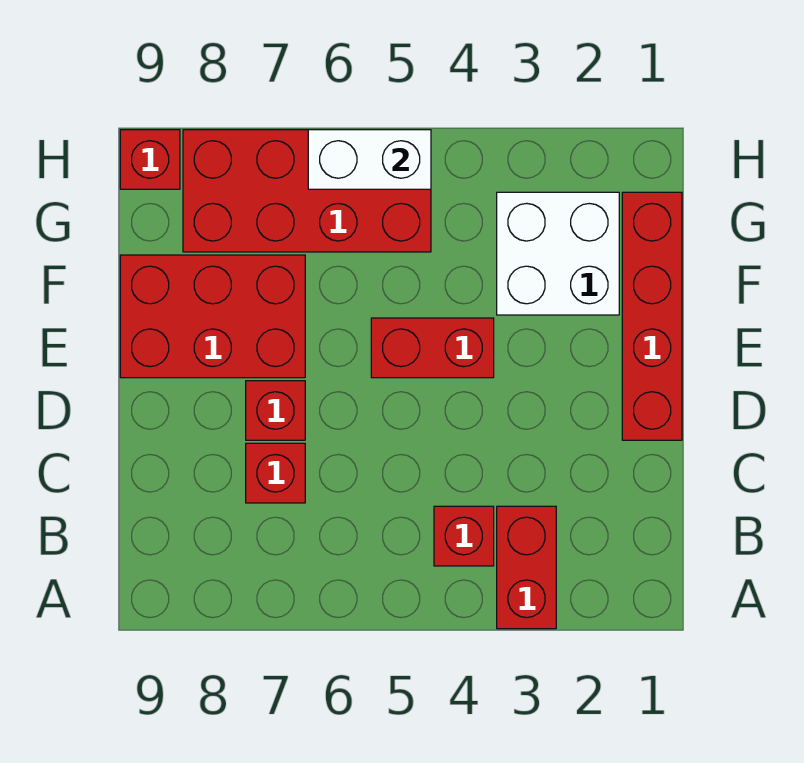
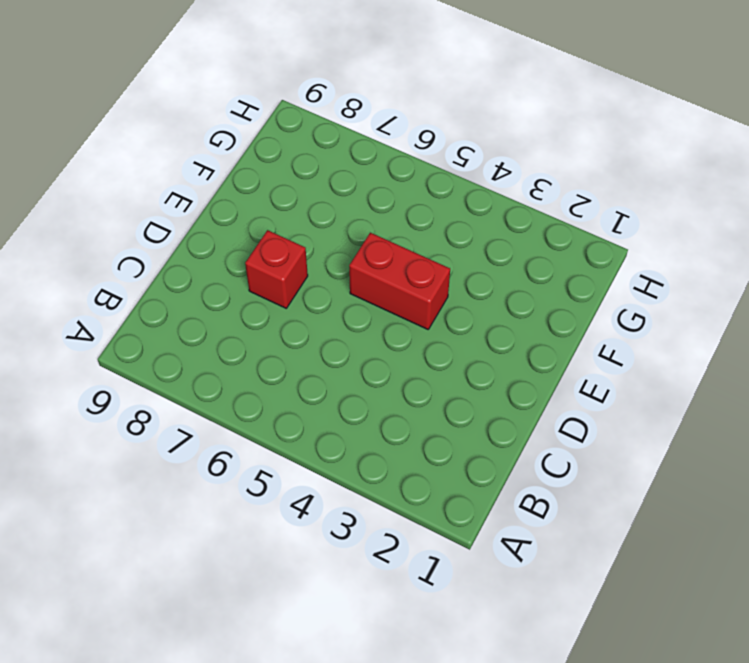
none -> red 1x2 brick [497,506,556,629]
none -> red 1x1 brick [434,506,494,566]

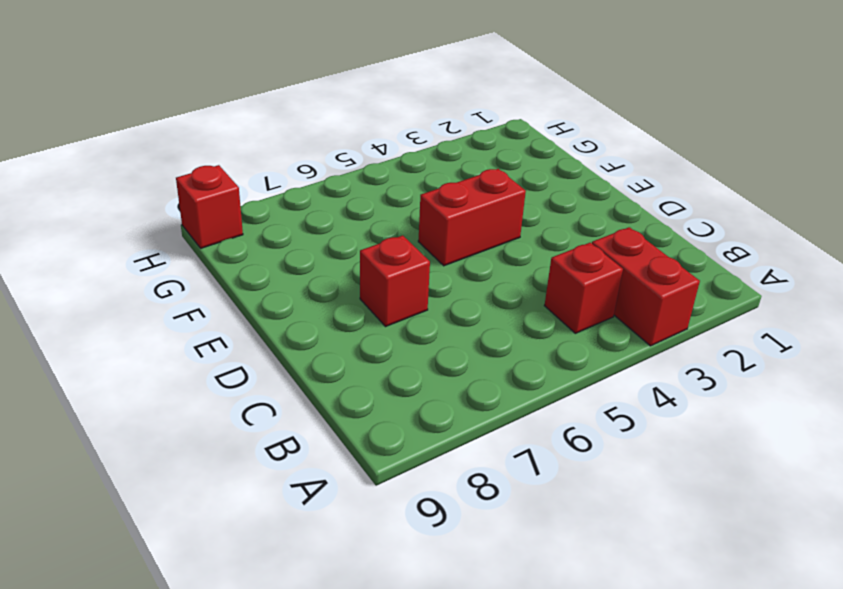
none -> red 1x1 brick [246,443,305,503]
none -> red 1x4 brick [622,192,682,440]

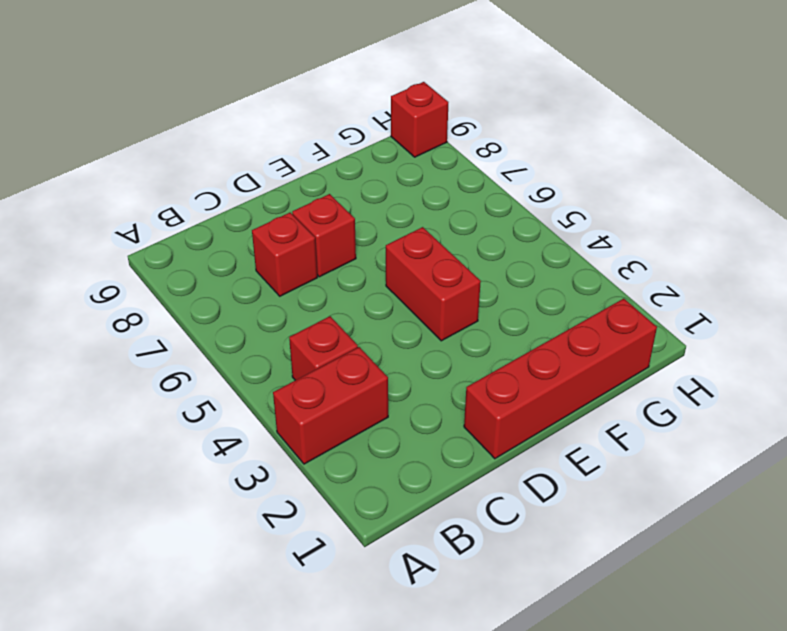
none -> red 2x3 brick [120,255,305,378]
none -> white 2x2 brick [497,192,619,315]

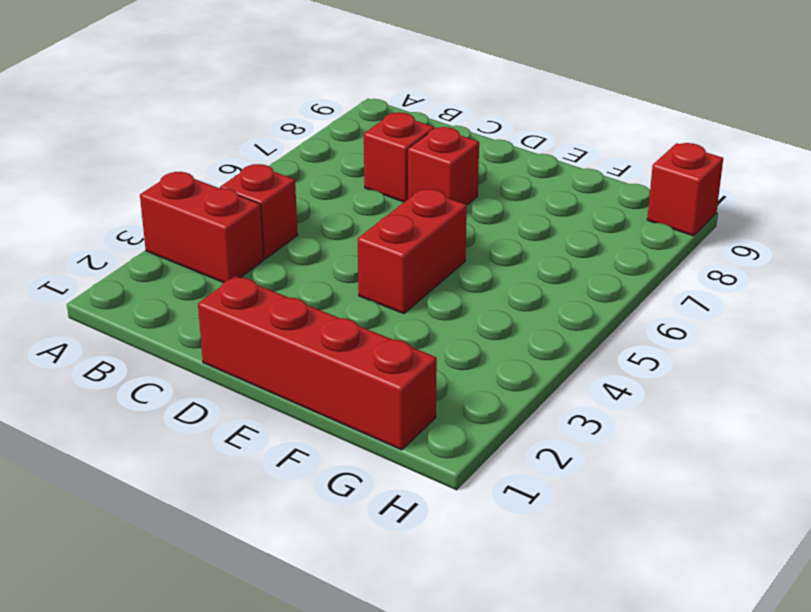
none -> red 2x3 brick [120,255,305,378]
none -> white 2x2 brick [497,192,619,315]

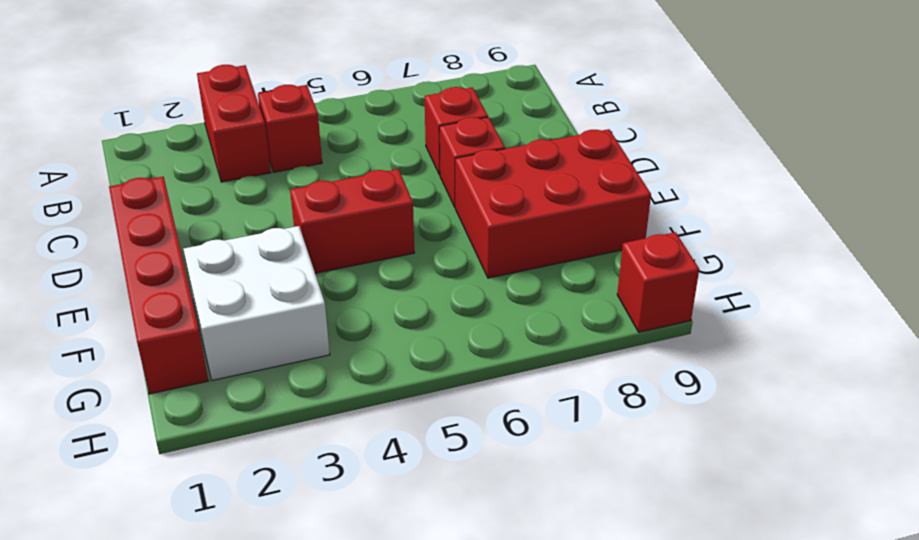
none -> red 2x4 brick [183,130,431,252]
none -> white 1x2 brick [308,130,431,189]

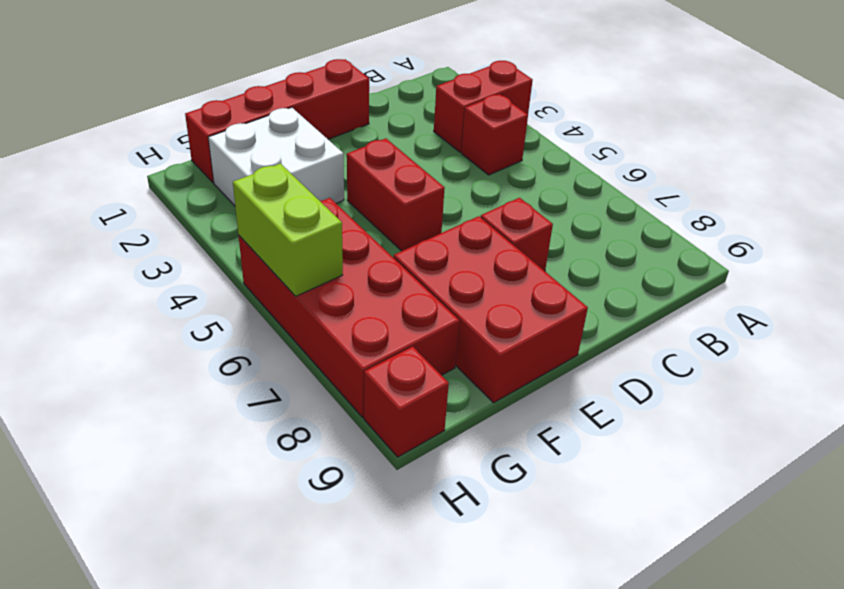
lime 1x2 brick [233,164,343,296] -> white 1x2 brick [308,130,431,189]
none -> red 1x1 brick [246,443,305,503]

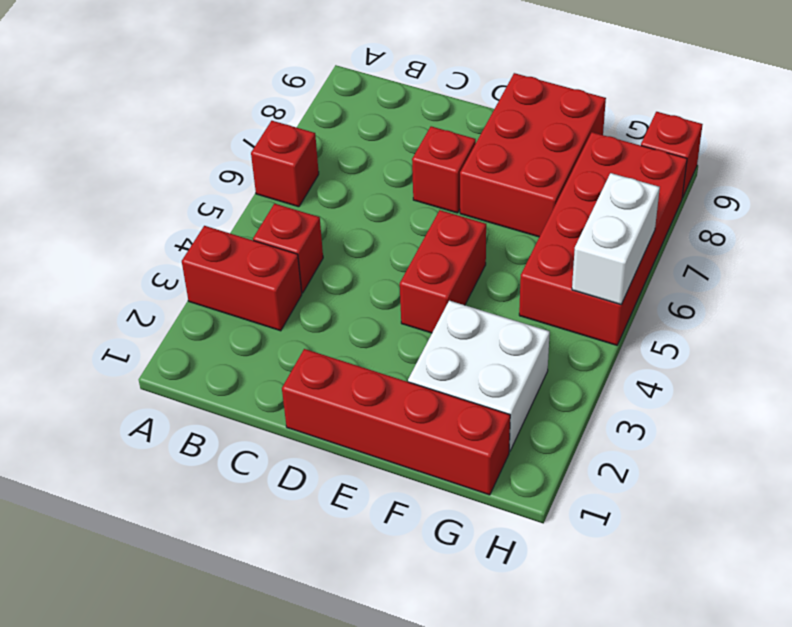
red 1x1 brick [251,121,319,207] -> red 1x1 brick moved to [246,443,305,503]

